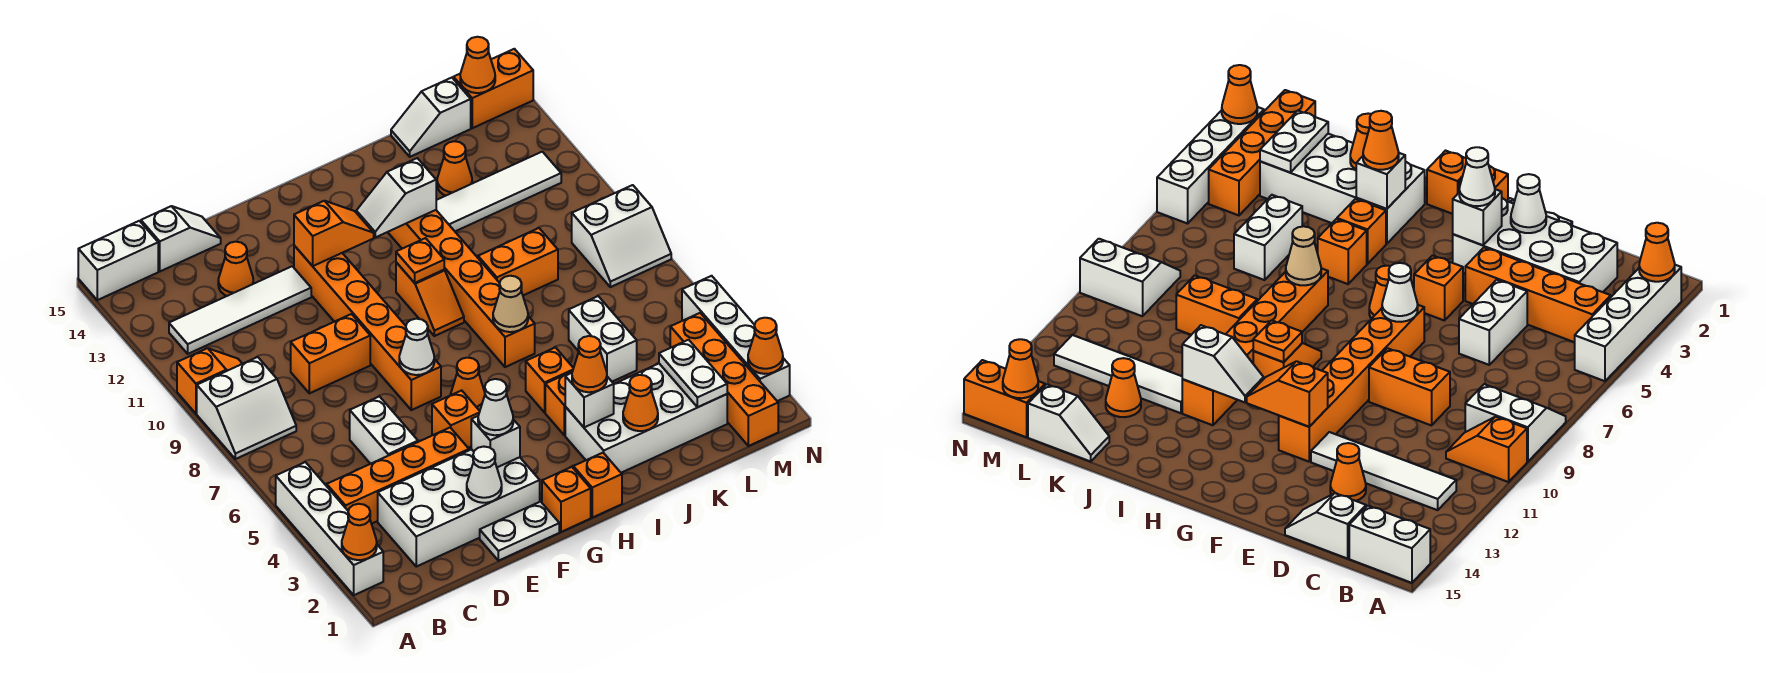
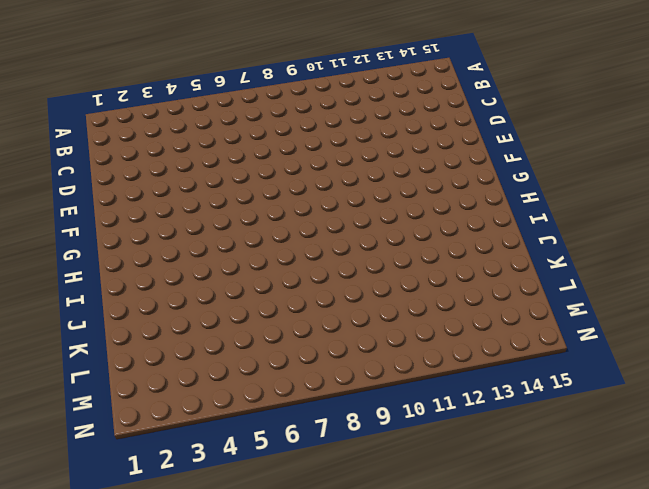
none -> white 1x4 brick [276,462,383,595]
none -> white 2x2 slope [197,357,296,459]
none -> orange 1x2 slope [177,348,242,414]
none -> white 1x2 brick [78,221,158,300]

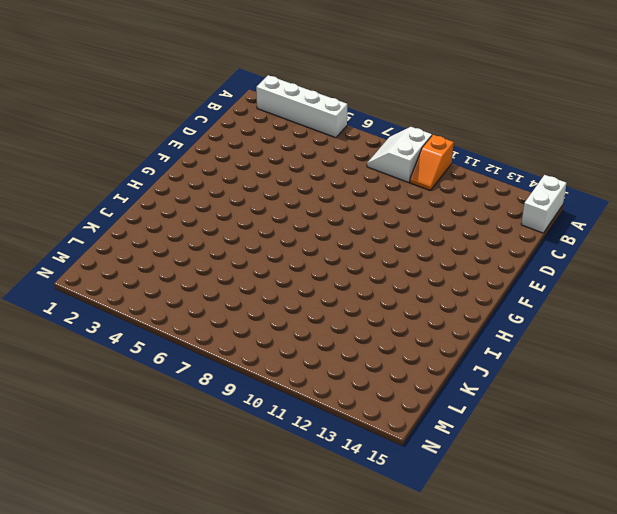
none -> orange 1x4 brick [327,428,469,524]
none -> white 1x4 tile [169,266,311,354]
none -> white 2x4 brick [378,449,540,567]
none -> white 1x2 slope [141,206,221,271]

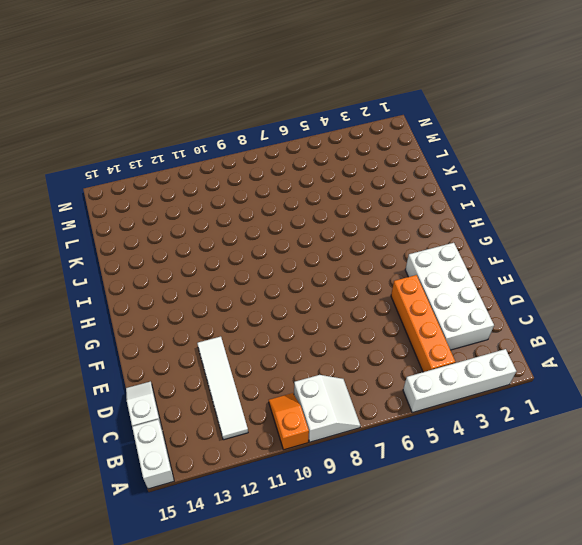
none -> white 1x2 brick [350,396,418,464]
none -> orange 1x2 brick [291,314,370,393]
none -> orange 1x1 cone [218,242,253,296]
none -> white 1x2 plate [480,502,559,561]

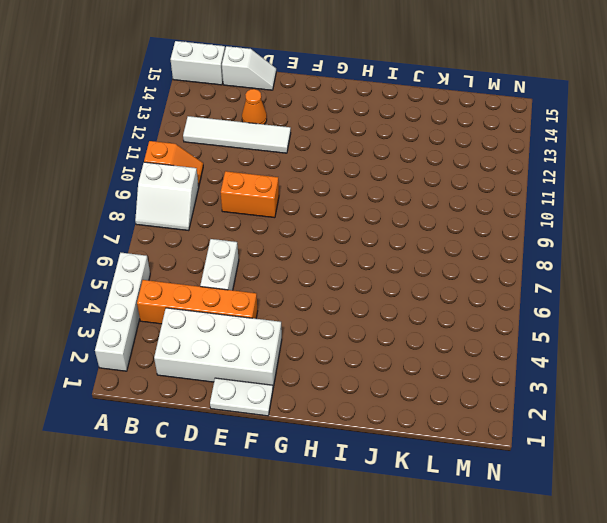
none -> orange 1x1 brick [432,390,480,448]
none -> orange 1x6 brick [294,246,441,410]
none -> orange 1x1 brick [542,467,591,532]
none -> orange 1x1 cone [450,358,485,410]

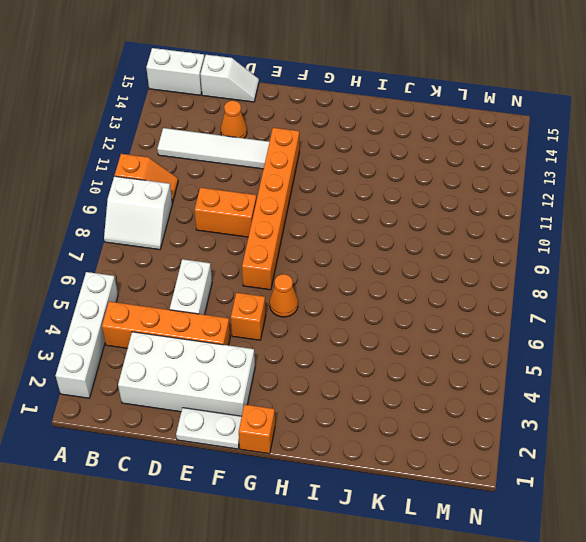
none -> orange 1x1 brick [573,453,622,518]
none -> orange 1x2 slope [396,262,464,336]
none -> white 2x4 brick [565,364,727,473]
none -> orange 1x1 brick [545,372,572,435]

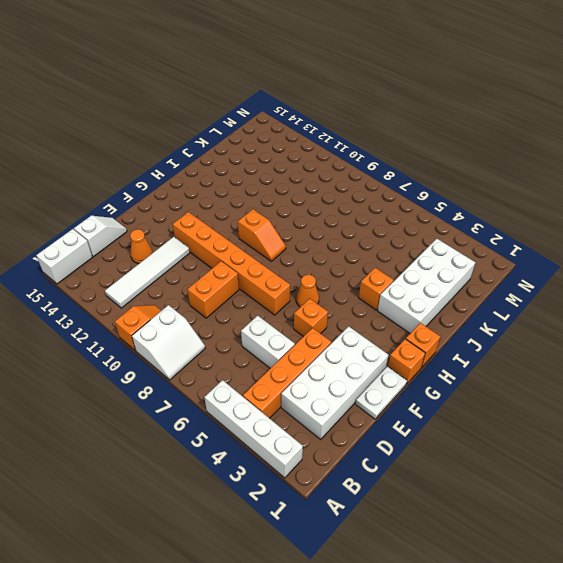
none -> orange 1x1 brick [526,347,573,412]
none -> orange 1x6 brick [388,210,535,367]
none -> orange 1x2 brick [478,228,558,295]
none -> white 1x4 tile [436,152,561,231]

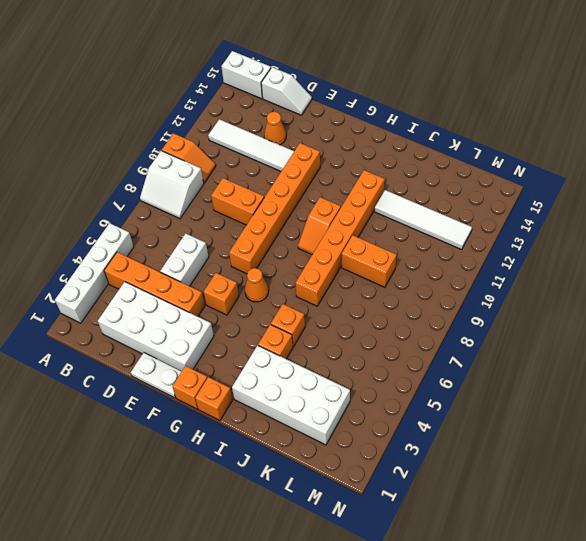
none -> white 1x2 brick [569,296,637,382]
none -> orange 1x1 cone [437,141,472,196]
none -> white 1x2 slope [391,78,471,157]
none -> orange 1x4 brick [670,313,778,446]

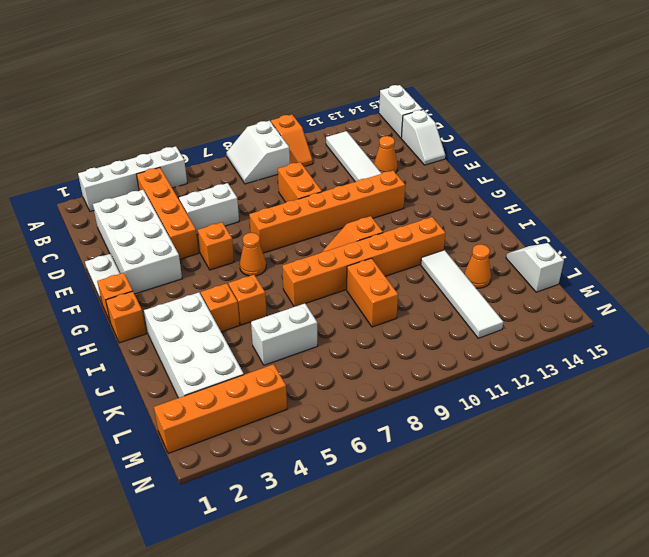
none -> white 2x2 slope [572,185,671,287]
none -> orange 1x2 brick [453,49,533,128]
none -> white 1x4 brick [682,276,790,401]
none -> orange 1x1 cone [342,504,377,560]

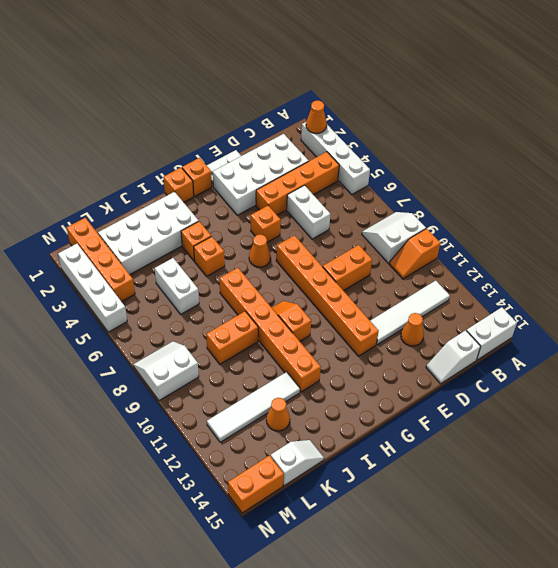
none -> white 1x1 cone [467,447,502,503]
none -> white 1x1 brick [471,416,520,467]
none -> white 1x1 cone [399,319,434,375]
none -> orange 1x2 slope [294,201,374,266]

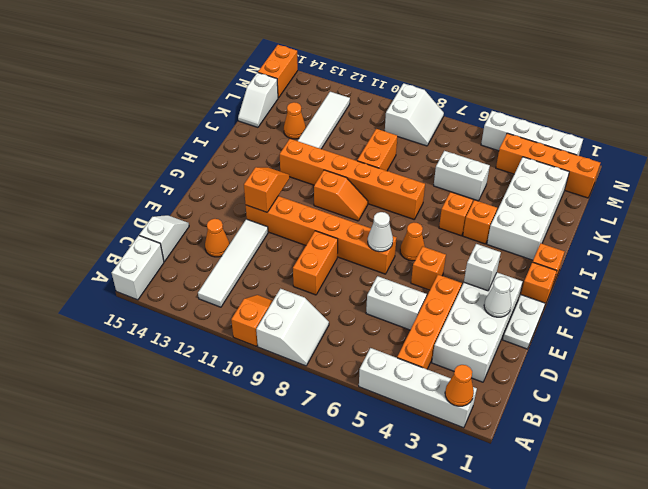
none -> orange 1x1 plate [396,238,444,283]
none -> white 1x2 slope [356,158,436,237]
none -> white 1x1 brick [565,373,614,427]
none -> tan 1x1 cone [493,276,528,332]

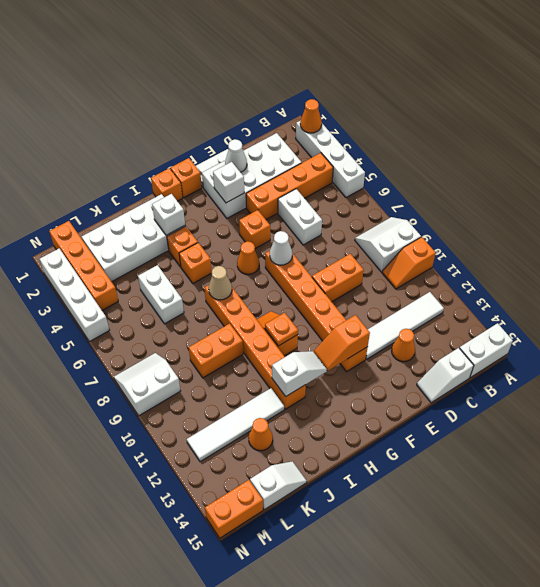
none -> orange 1x1 cone [623,375,658,431]
none -> white 1x2 plate [659,340,727,407]
none -> orange 1x1 cone [460,37,495,93]
none -> orange 1x1 cone [748,318,783,374]

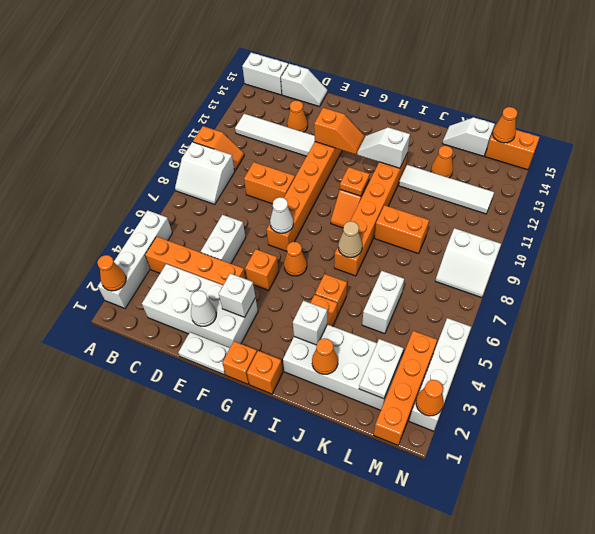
none -> white 1x1 cone [478,379,513,435]
none -> orange 1x1 cone [572,336,607,392]

